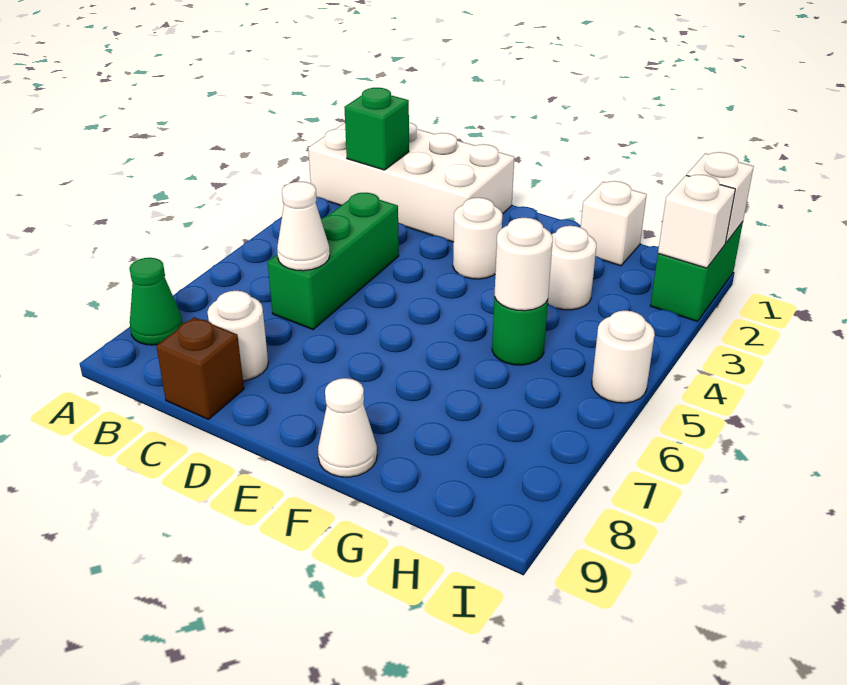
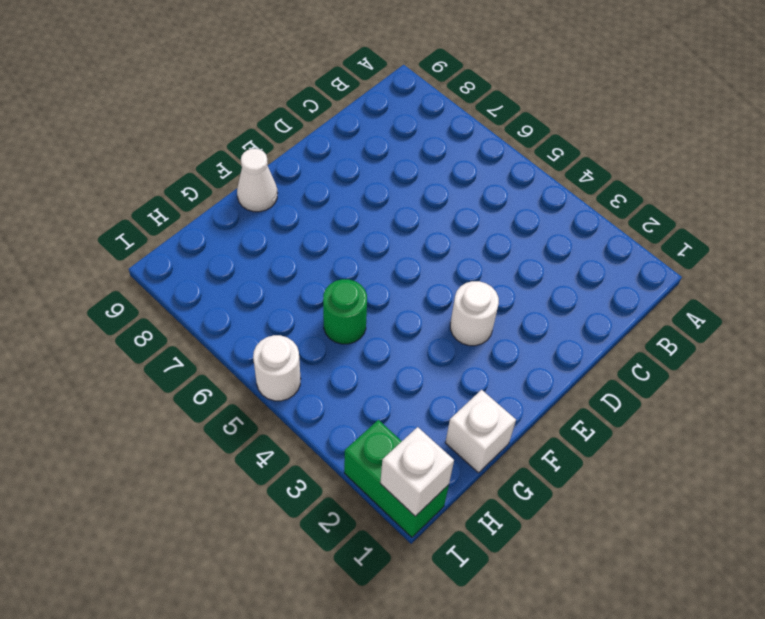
none -> white 2x4 brick [308,123,514,242]
none -> green 1x1 cone [129,258,182,345]
none -> green 1x3 brick [268,193,399,329]

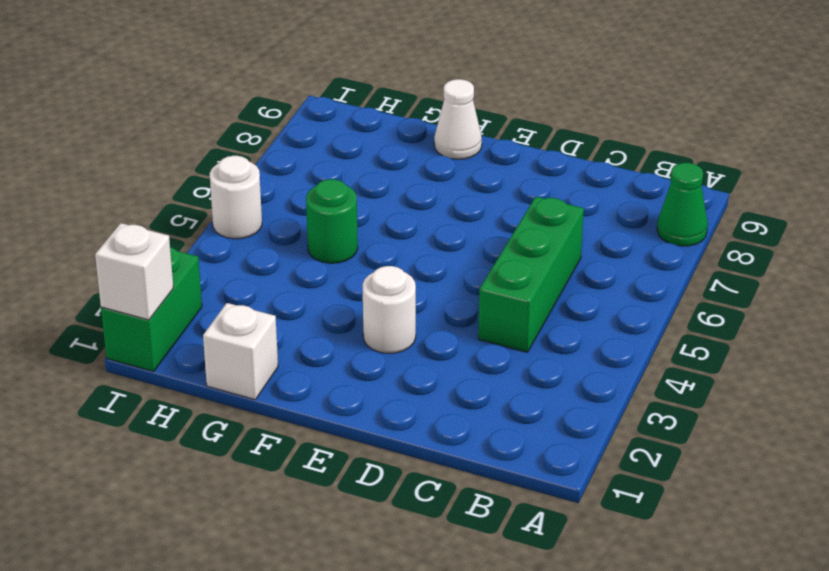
none -> white 2x4 brick [308,123,514,242]
none -> white 1x1 round brick [207,291,268,381]
none -> brown 1x1 brick [156,317,244,420]

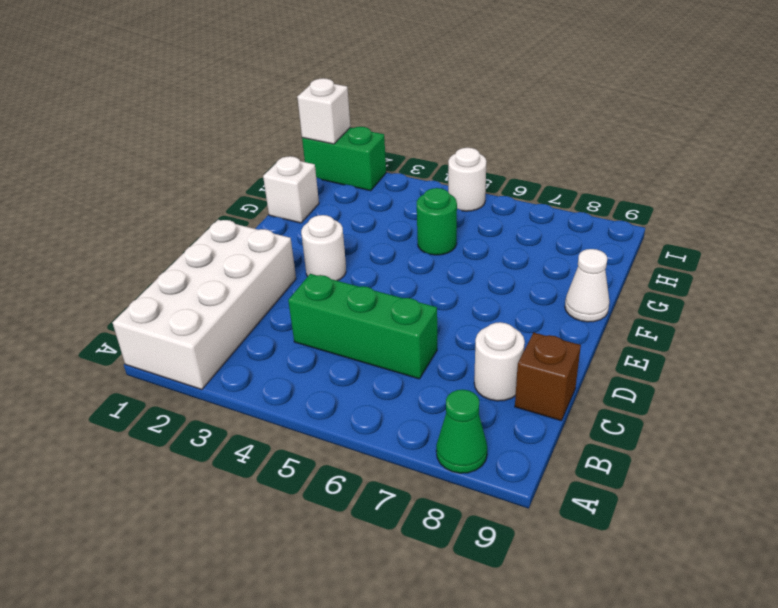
none -> white 1x1 round brick [548,226,596,310]
none -> green 1x1 brick [344,88,409,170]
none -> white 1x1 cone [277,182,330,271]

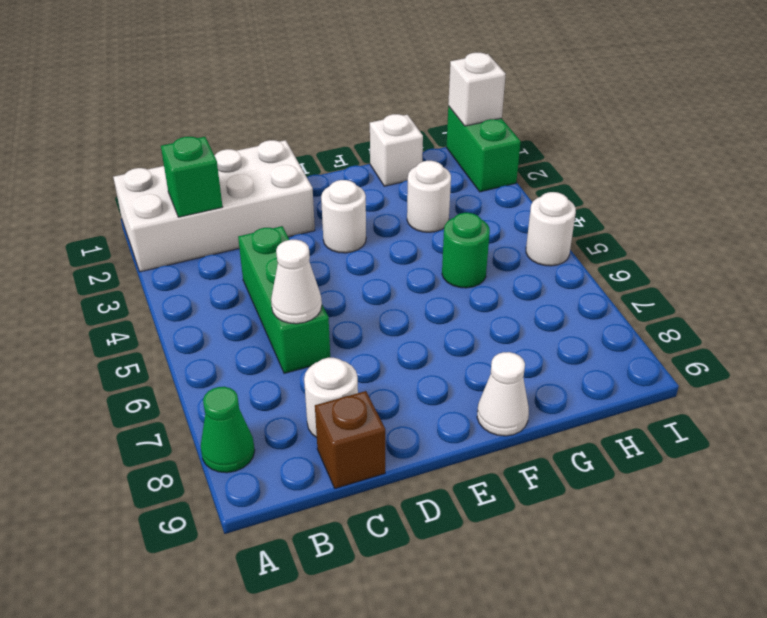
none -> white 1x1 round brick [494,218,553,311]
none -> white 1x1 brick [658,175,735,268]

